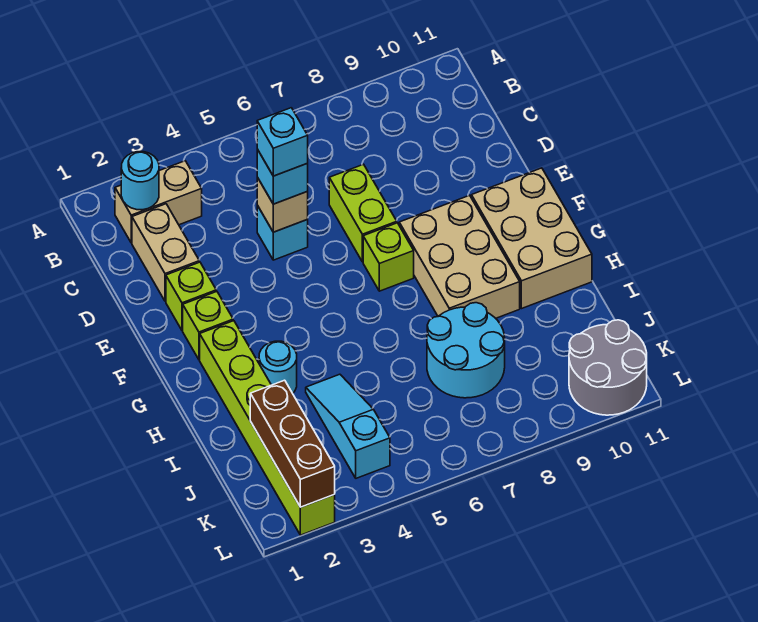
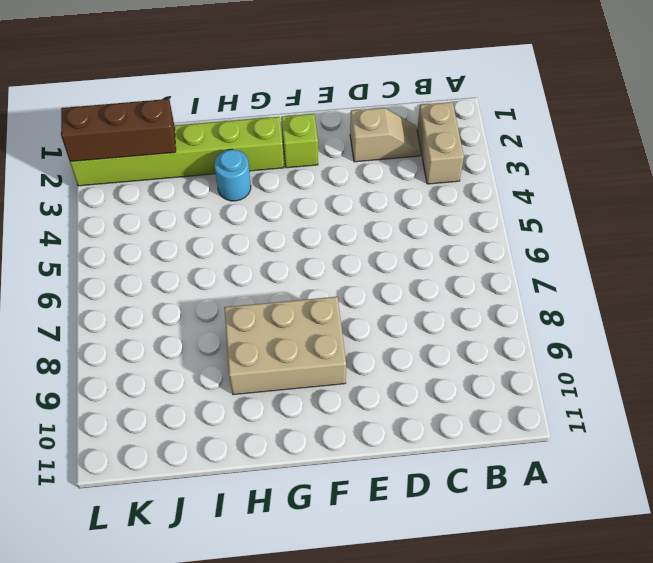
tan 1x2 slope [350,108,421,162] -> tan 1x2 brick [132,204,199,301]
none -> cyan 1x1 brick [257,206,308,260]
none -> lime 1x2 brick [329,164,397,262]
none -> lime 1x1 brick [166,262,216,331]

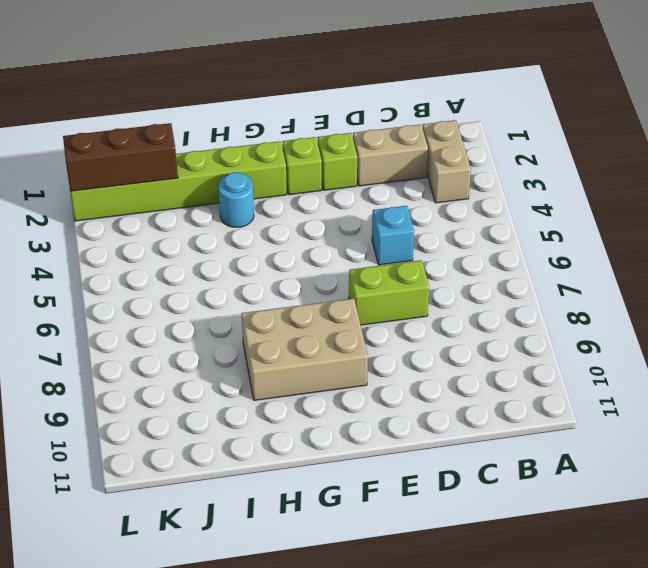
none -> lime 1x1 brick [363,223,414,291]
none -> tan 2x3 brick [471,168,592,309]
none -> cyan 1x3 slope [306,374,390,478]

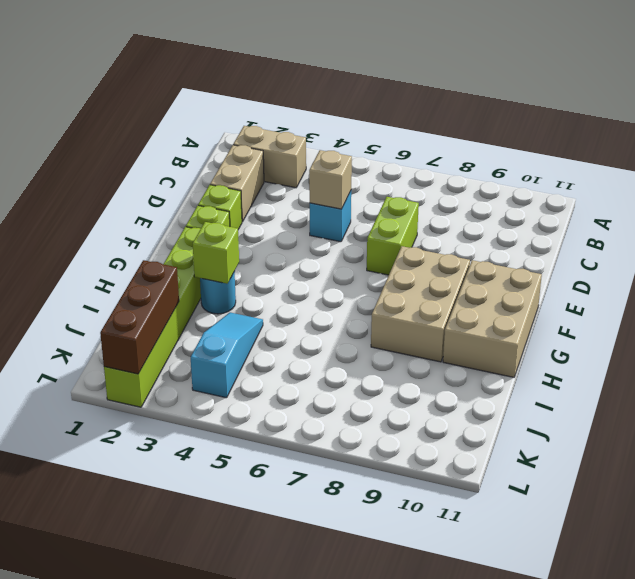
lime 1x1 brick [193,222,239,284] -> lime 1x1 brick moved to [363,223,414,291]
none -> cyan 2x2 round brick [427,303,505,398]
none -> grey 2x2 round brick [569,320,647,415]
none -> cyan 1x1 round brick [121,152,159,210]

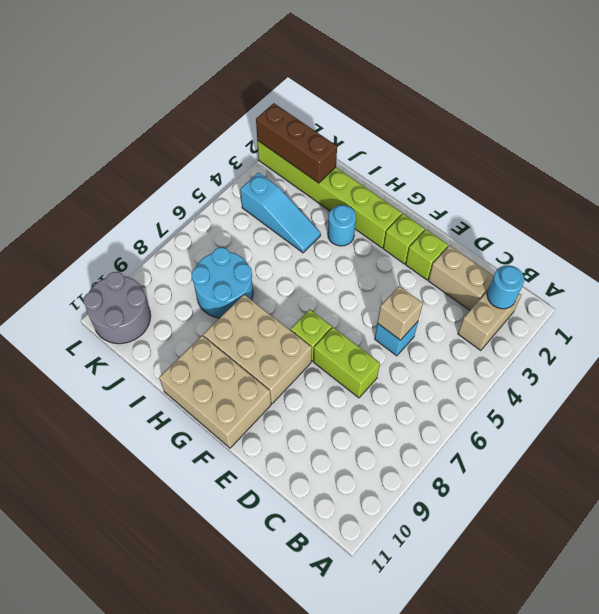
none -> cyan 1x1 brick [257,149,308,204]
none -> cyan 1x1 brick [257,108,308,176]

